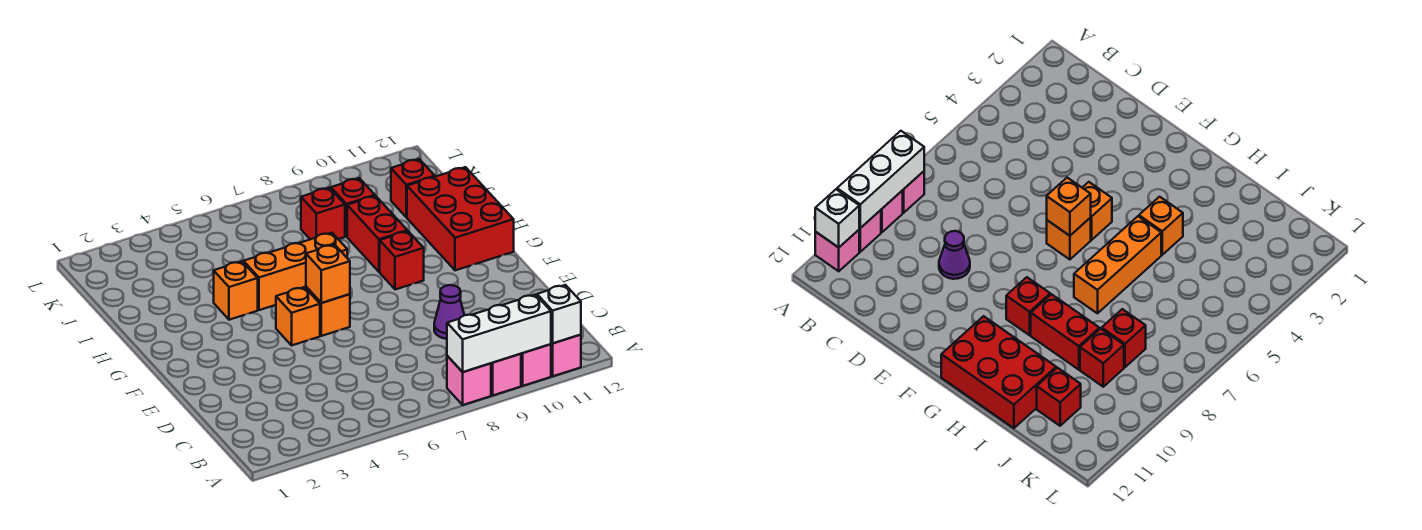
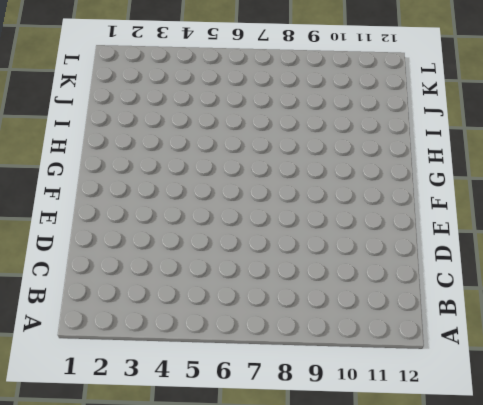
none -> pink 1x1 brick [447,356,491,405]
none -> pink 1x1 brick [491,354,521,395]
none -> pink 1x1 brick [521,344,551,386]

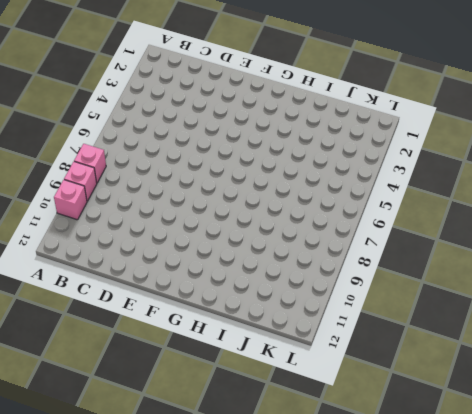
none -> pink 1x1 brick [551,335,581,376]
none -> purple 1x1 cone [434,285,464,339]
none -> orange 1x1 brick [276,287,320,345]

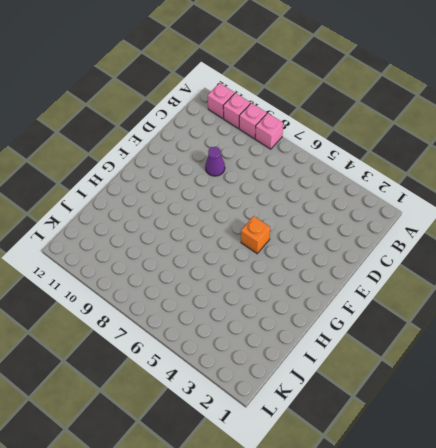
none -> orange 1x1 brick [306,287,350,336]
none -> red 1x1 brick [380,231,424,290]
none -> red 2x3 brick [407,167,514,270]

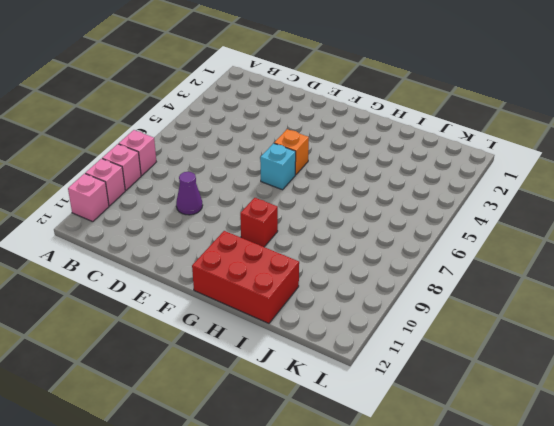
cyan 1x1 brick [260,143,296,190] -> orange 1x1 brick [306,287,350,336]
none -> orange 1x1 brick [214,261,258,320]
none -> orange 1x3 brick [243,233,347,310]
none -> red 1x2 brick [347,196,407,272]

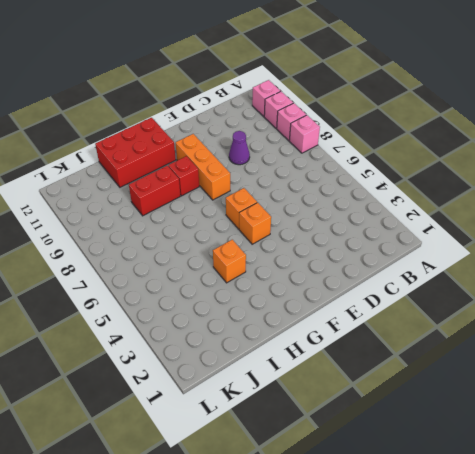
orange 1x3 brick [176,134,230,200] -> orange 1x3 brick moved to [243,233,347,310]
none -> red 1x1 brick [301,188,345,239]
none -> red 1x1 brick [331,178,375,237]
none -> red 1x1 brick [391,159,435,217]

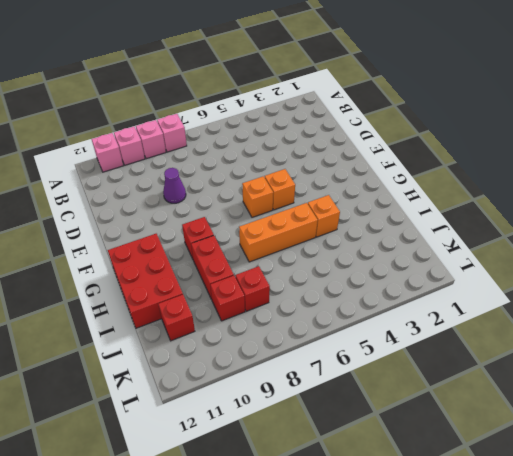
none -> white 1x3 brick [447,295,551,372]
none -> white 1x1 brick [537,285,581,343]
none -> orange 1x1 brick [306,245,350,303]

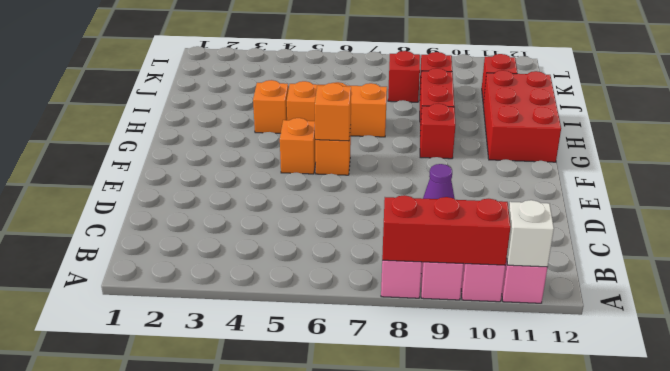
red 1x3 brick [382,195,511,265] -> white 1x3 brick [447,295,551,372]

